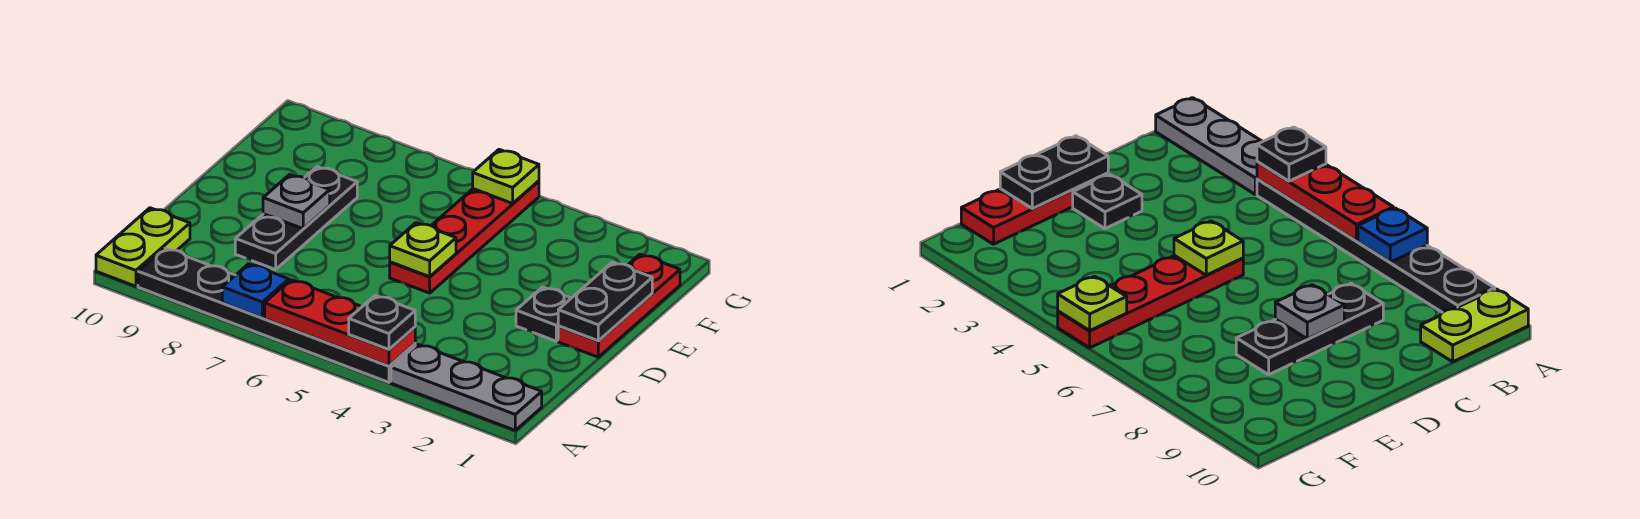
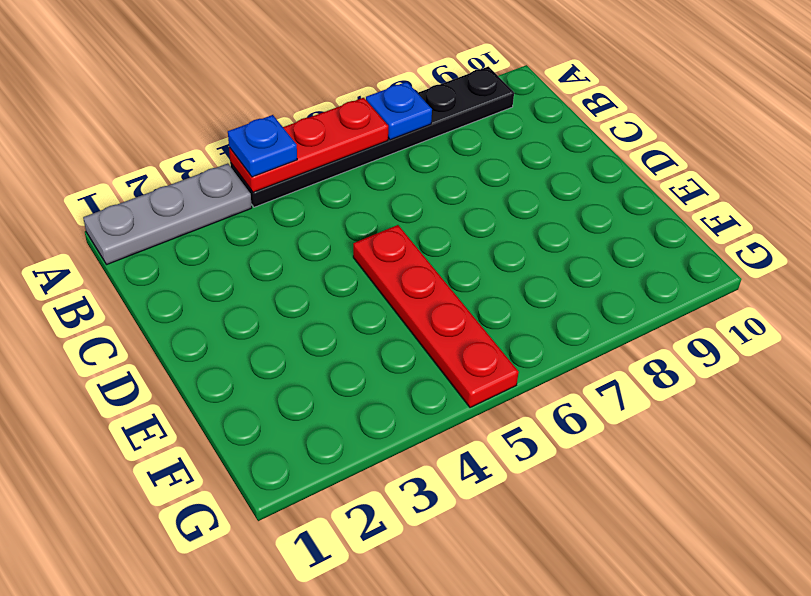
blue 1x1 plate [228,115,297,177] -> black 1x1 plate [349,295,415,349]
none -> lime 1x2 plate [96,208,190,286]
none -> black 1x3 plate [235,167,357,270]
none -> red 1x3 plate [558,254,680,357]

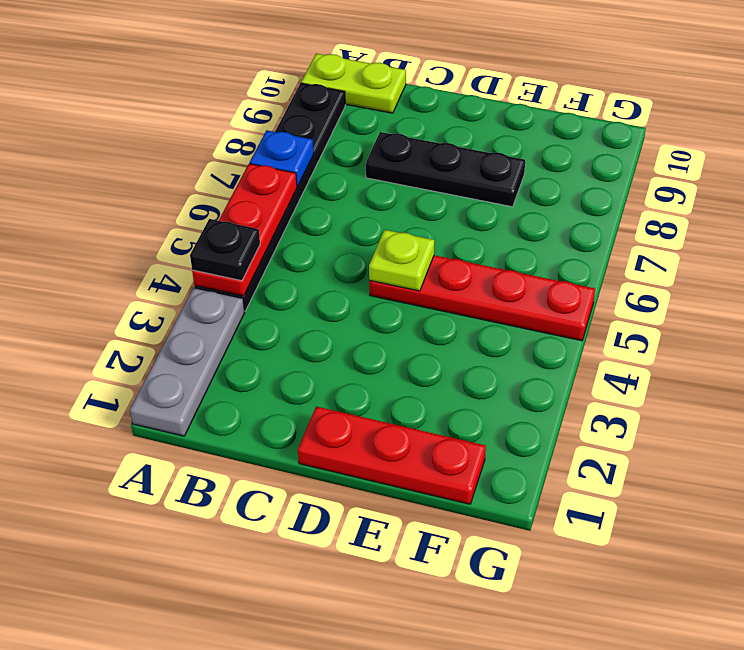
none -> black 1x1 plate [516,287,571,341]
none -> black 1x2 plate [558,262,652,341]
none -> grey 1x1 plate [263,175,330,229]

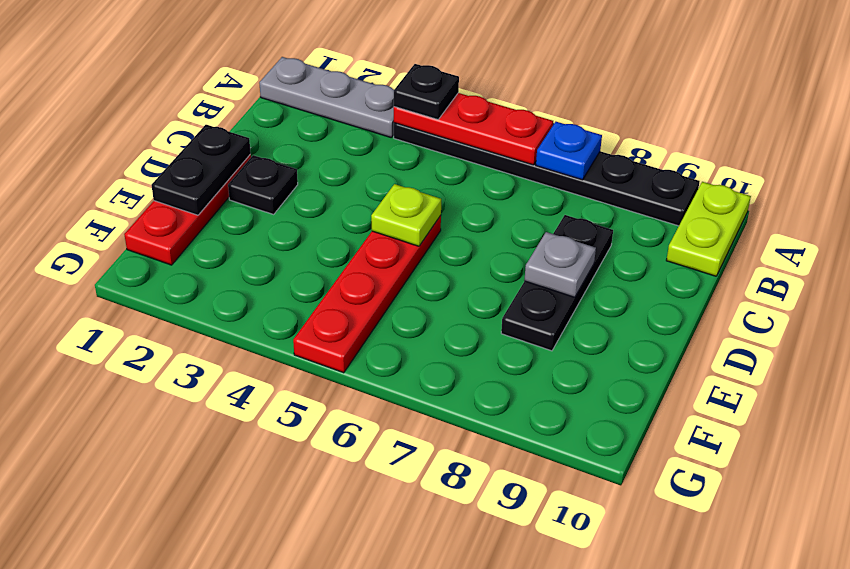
none -> lime 1x1 plate [473,149,539,203]

